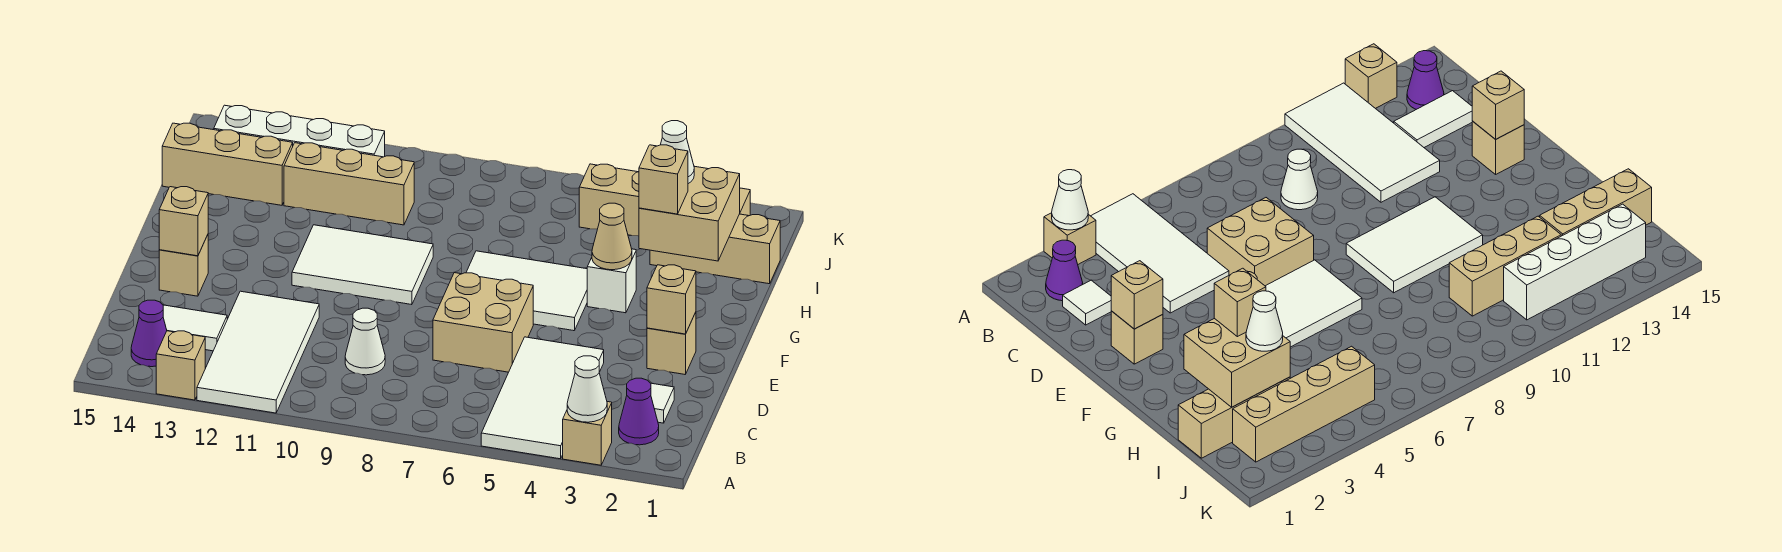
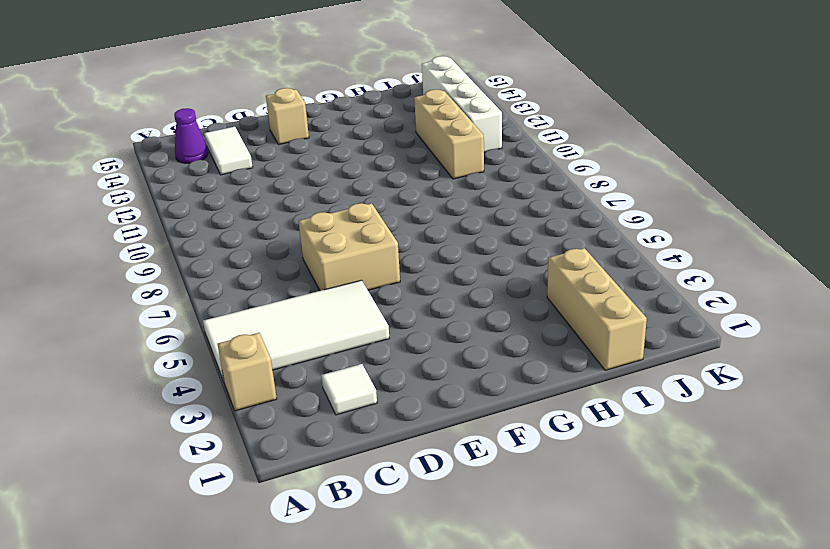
none -> white 2x4 tile [197,291,319,413]
none -> tan 1x1 brick [156,331,205,400]
none -> purple 1x1 cone [619,378,659,445]

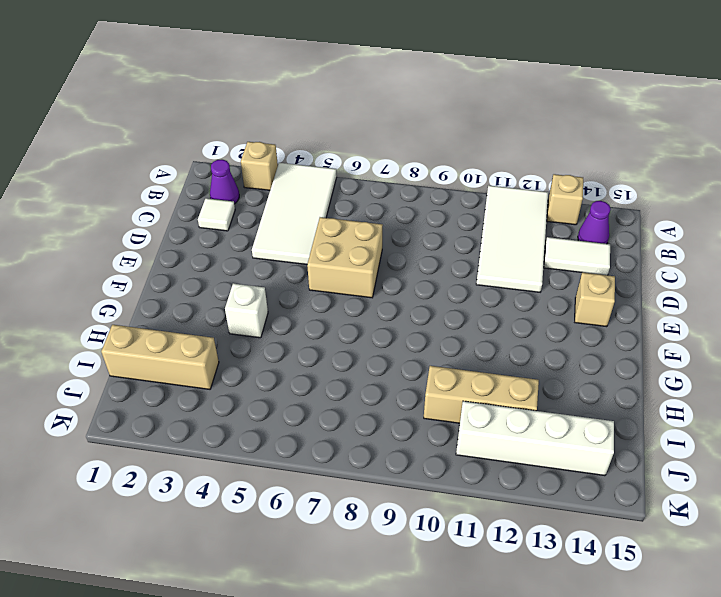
none -> white 1x1 cone [345,308,385,375]
none -> tan 1x1 brick [647,312,696,374]
none -> white 2x3 tile [466,251,587,331]

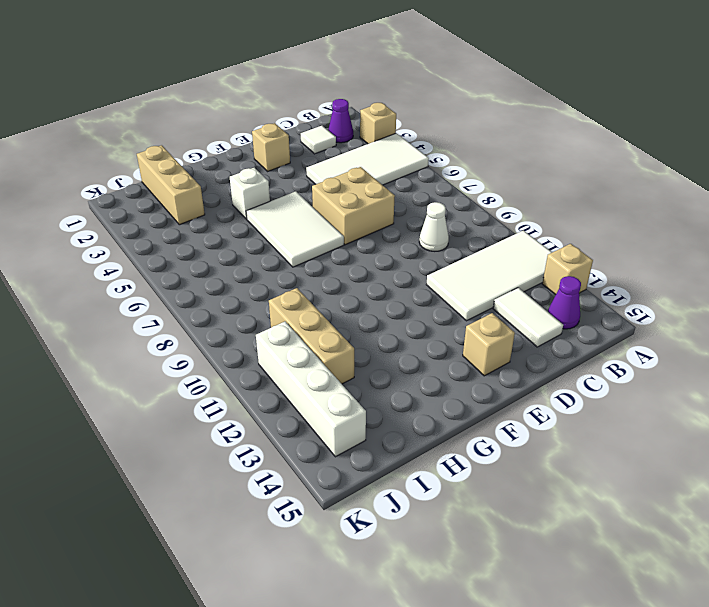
none -> white 2x3 tile [292,225,433,305]
none -> tan 1x3 brick [162,123,293,205]
none -> tan 1x4 brick [579,164,750,236]

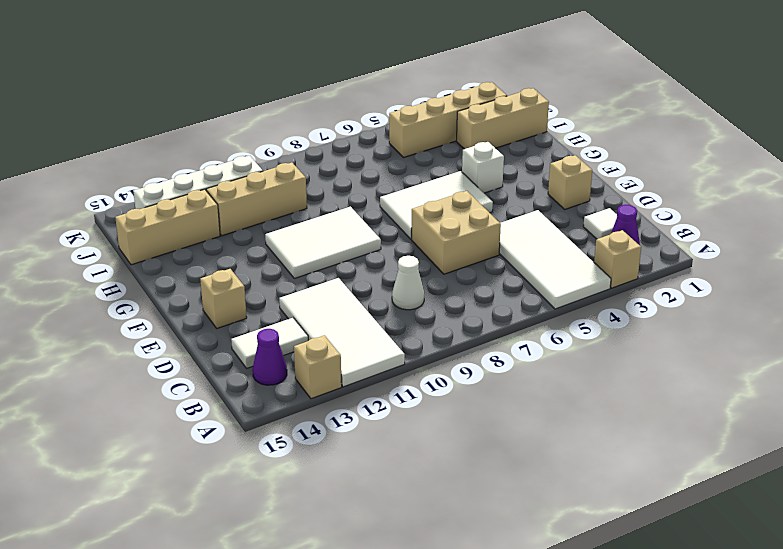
none -> white 1x1 cone [567,356,607,422]
none -> tan 1x1 brick [647,265,696,334]
none -> tan 1x1 brick [159,187,208,256]

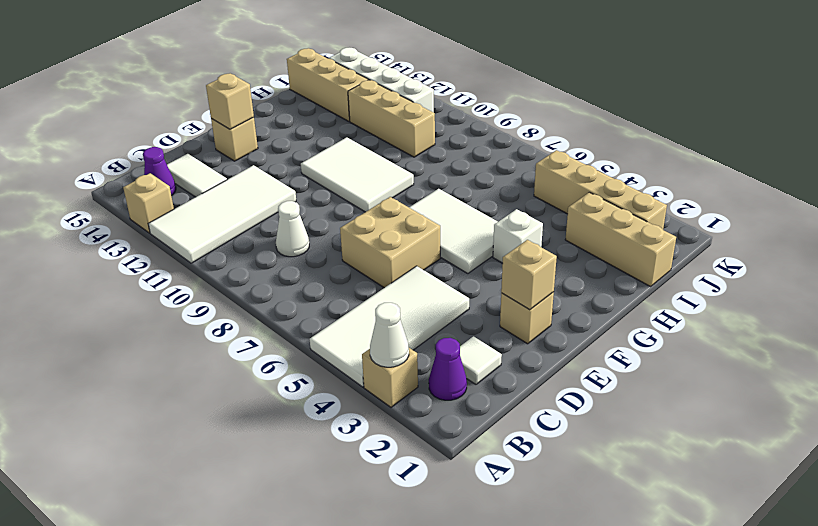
none -> tan 1x1 cone [592,203,632,270]
none -> tan 2x2 brick [639,166,740,261]
none -> tan 1x1 brick [639,145,688,214]

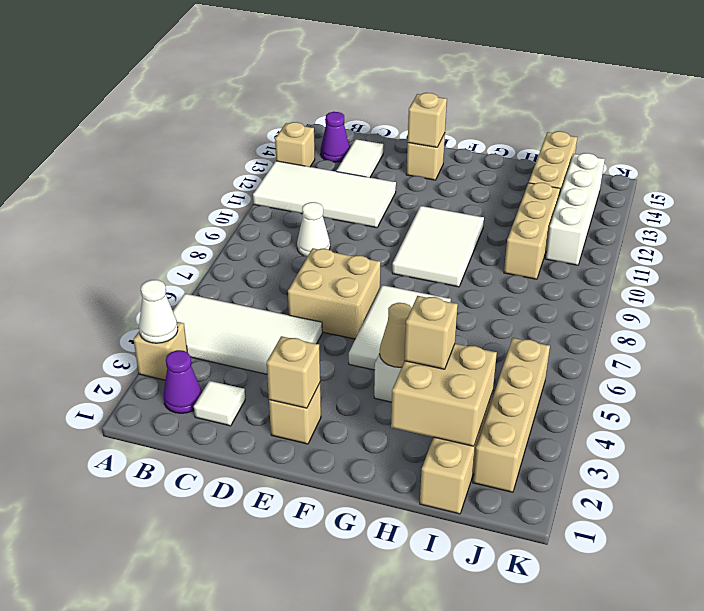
none -> white 1x1 cone [661,121,694,184]

